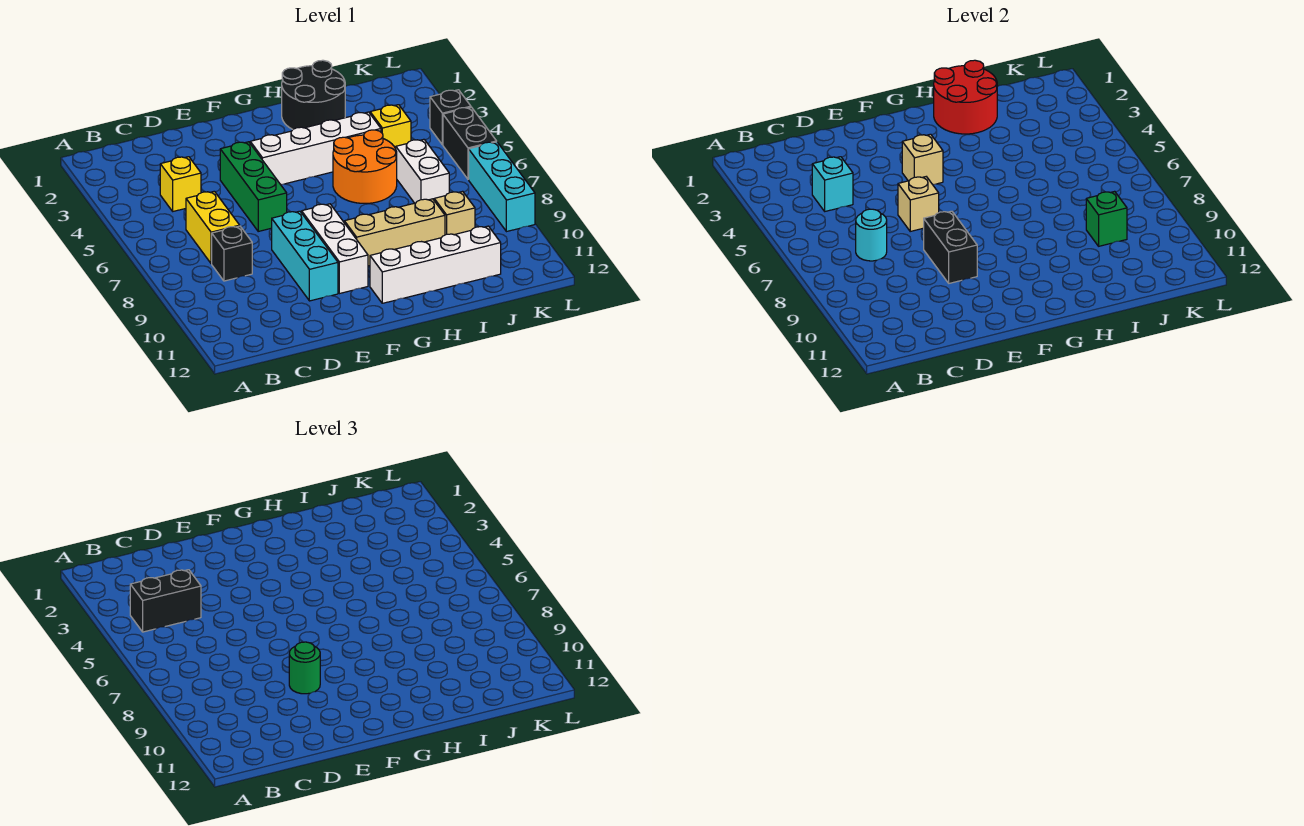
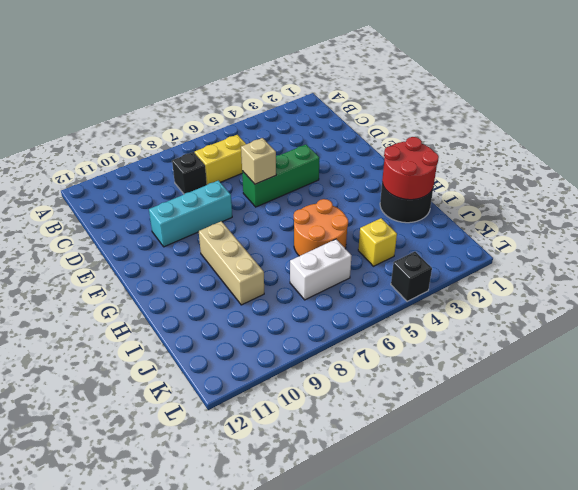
none -> yellow 1x1 brick [160,157,201,211]
none -> white 1x4 brick [250,112,381,184]
none -> white 1x3 brick [302,204,368,294]

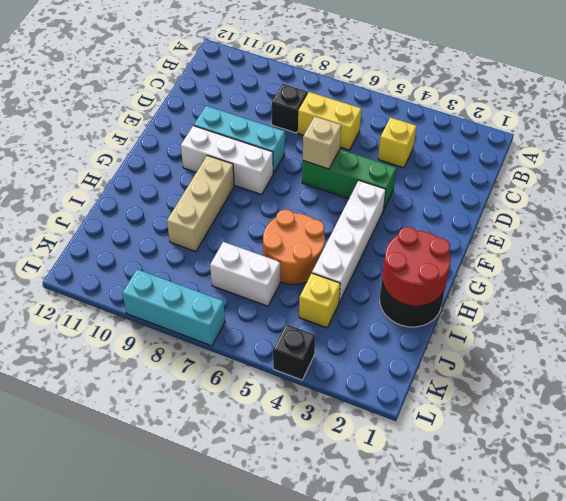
none -> white 1x4 brick [370,226,501,303]
none -> tan 1x1 brick [434,191,475,235]
none -> black 1x2 brick [443,107,497,179]

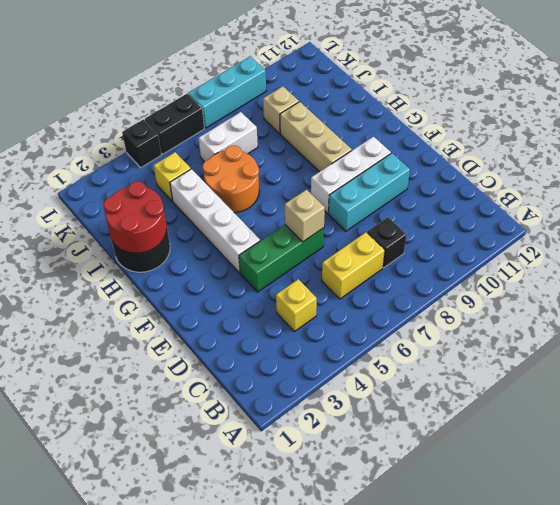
none -> white 1x4 brick [370,226,501,303]
none -> cyan 1x1 brick [812,157,853,211]
none -> cyan 1x1 round brick [856,209,887,261]

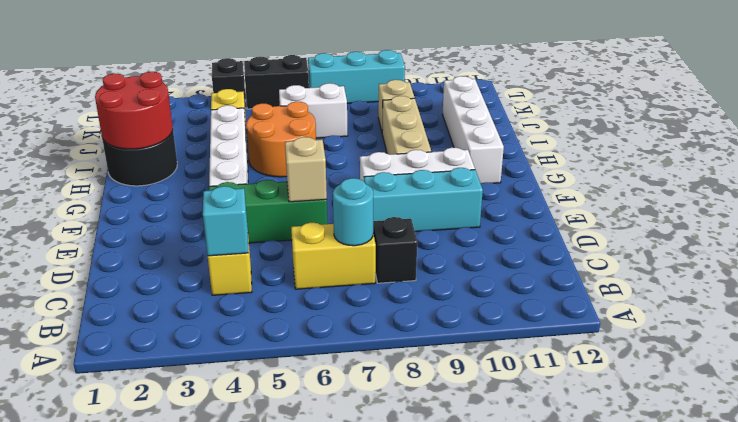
none -> black 1x2 brick [924,211,977,283]
none -> tan 1x1 brick [902,134,943,184]
none -> green 1x1 brick [1086,191,1127,246]

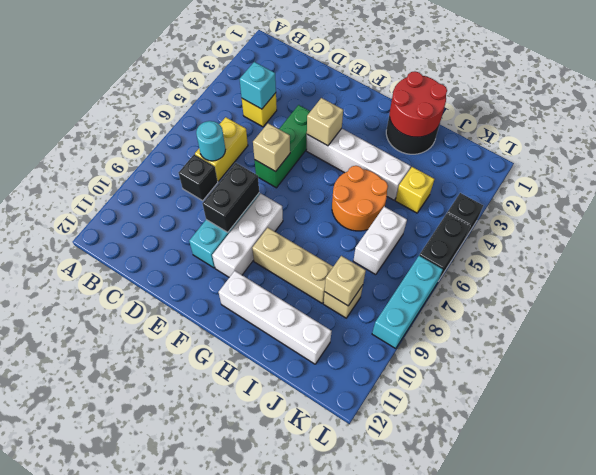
tan 1x1 brick [325,256,366,306] -> green 1x1 brick [1086,191,1127,246]
none -> black 1x2 brick [130,570,201,632]
none -> green 1x1 round brick [289,642,320,694]

